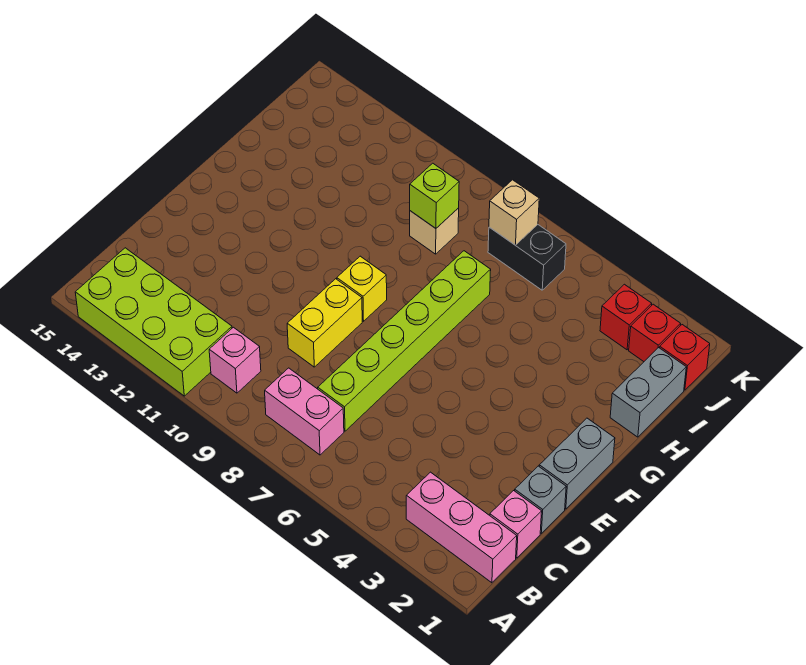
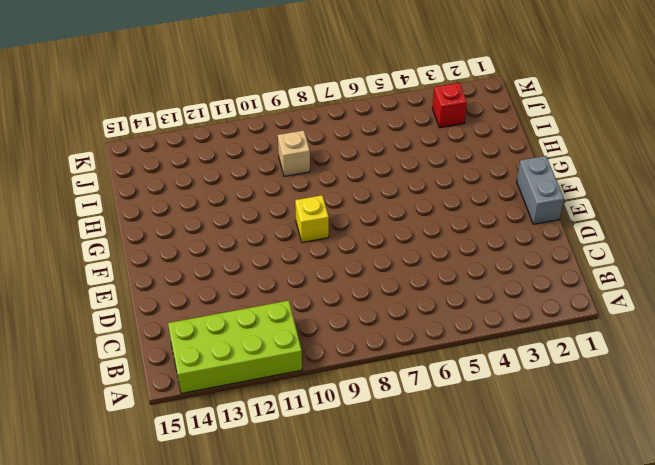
none -> pink 1x3 brick [406,472,517,583]
none -> pink 1x2 brick [265,368,344,455]
none -> pink 1x1 brick [209,327,261,393]

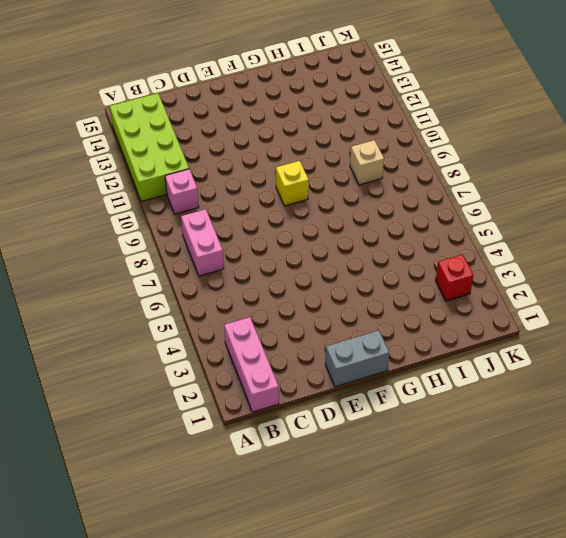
none -> pink 1x1 brick [490,491,542,558]
none -> lime 1x6 brick [318,251,491,431]
none -> grey 1x1 brick [515,466,566,533]

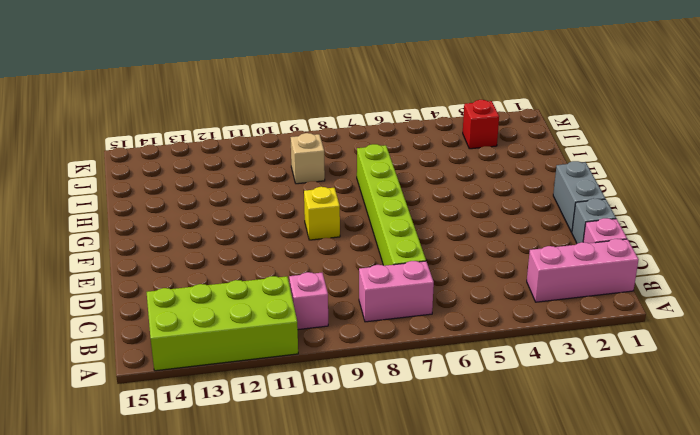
none -> yellow 1x2 brick [287,279,362,367]
none -> grey 1x2 brick [610,348,686,437]
none -> red 1x1 brick [660,325,710,390]

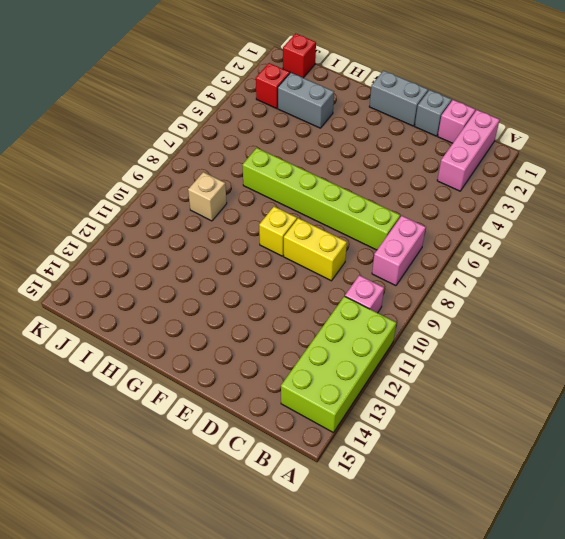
grey 1x2 brick [278,73,334,128] -> grey 1x2 brick moved to [610,348,686,437]
none -> red 1x1 brick [629,304,681,362]
none -> black 1x2 brick [488,225,566,290]
none -> lime 1x1 brick [410,163,459,228]

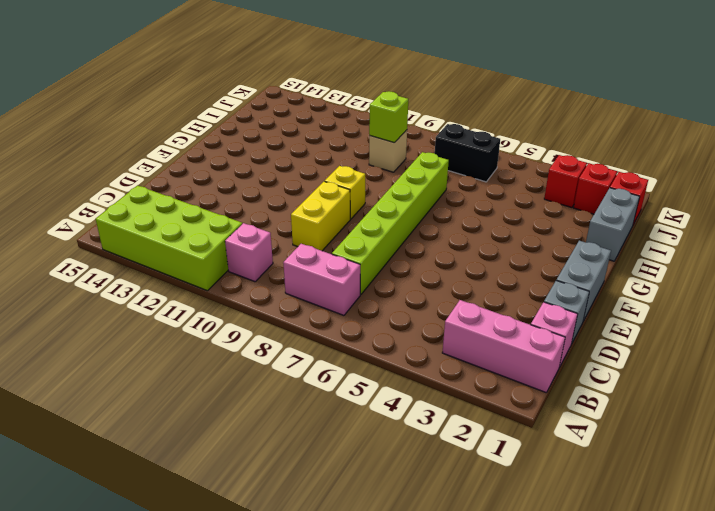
none -> tan 1x1 brick [489,180,539,245]

